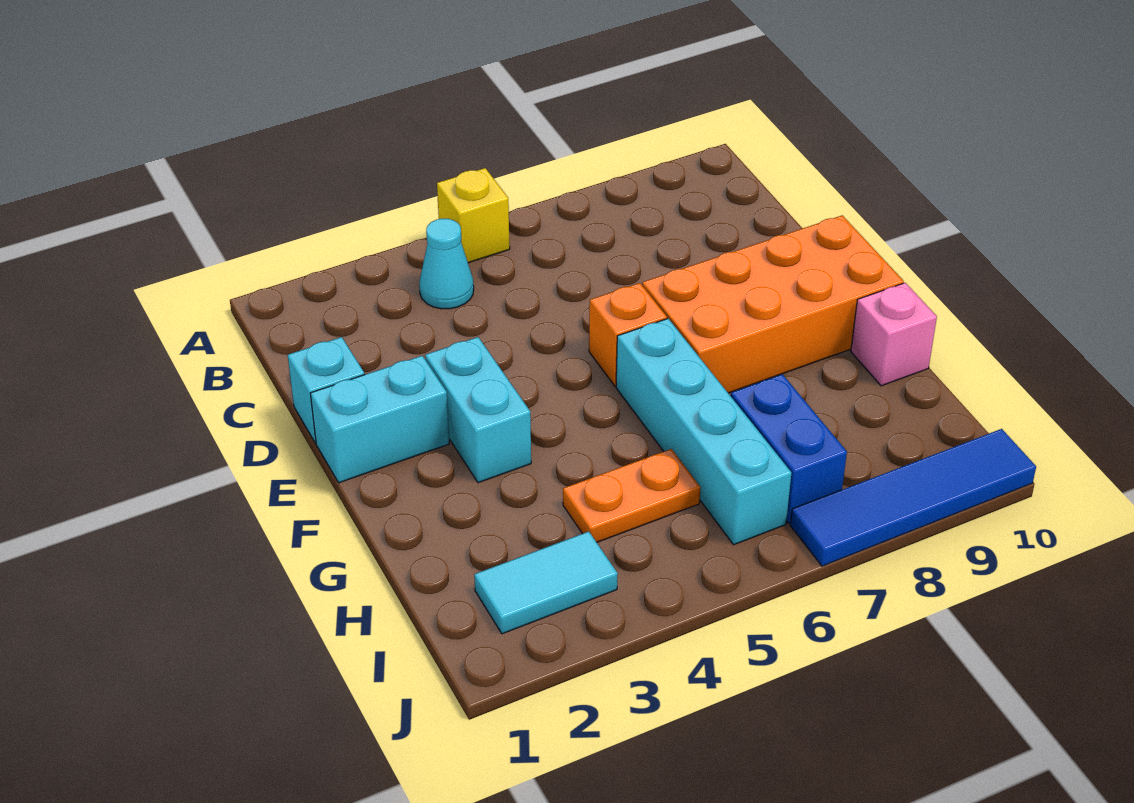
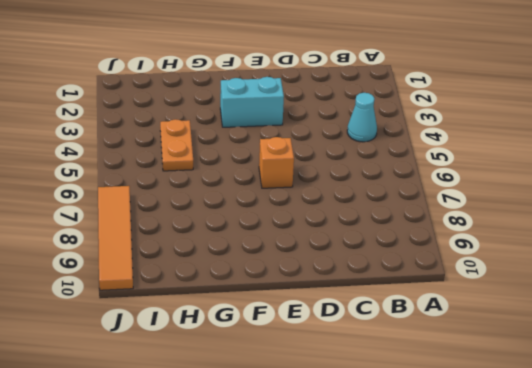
orange 1x4 tile [98,186,133,290] -> blue 1x4 tile [790,429,1036,566]
none -> yellow 1x1 brick [437,168,510,263]
none -> cyan 1x1 brick [288,337,365,443]
none -> cyan 1x2 brick [310,356,449,483]

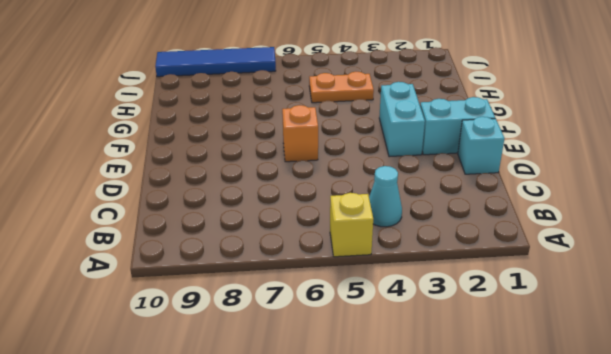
none -> orange 2x4 brick [642,215,904,393]
none -> cyan 1x4 brick [616,319,791,545]
none -> pink 1x1 brick [851,283,937,386]

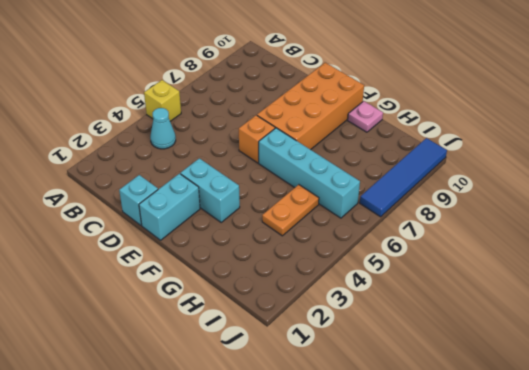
pink 1x1 plate [348,101,383,132] -> pink 1x1 brick [851,283,937,386]
none -> blue 1x2 brick [731,374,847,523]
none -> cyan 1x2 tile [474,532,618,634]

